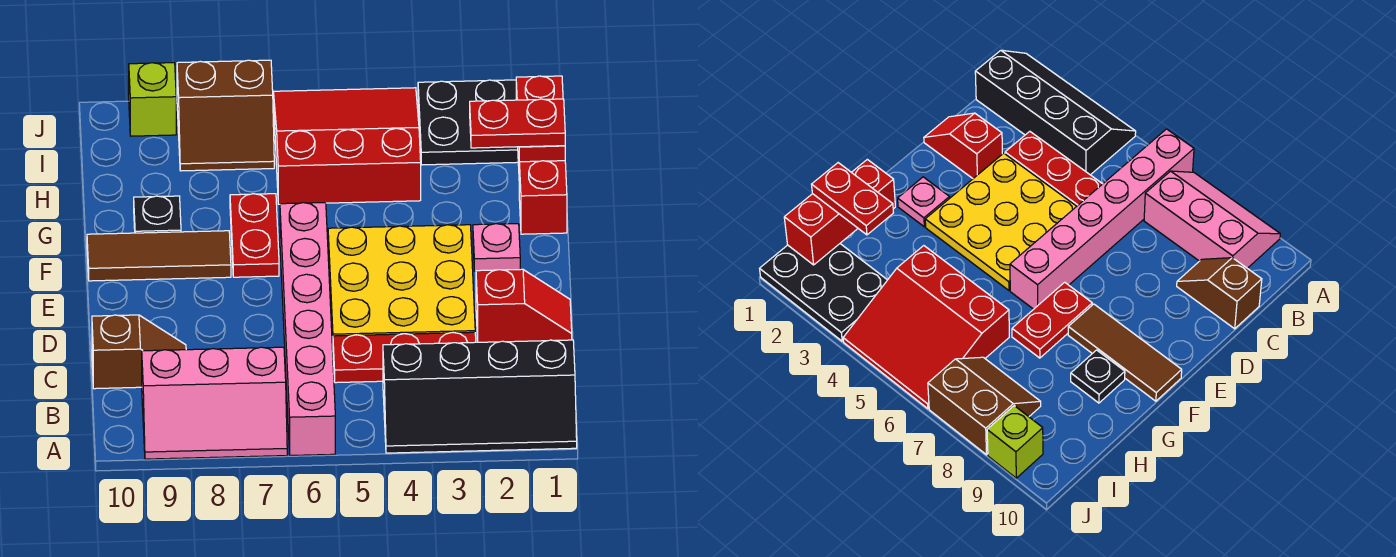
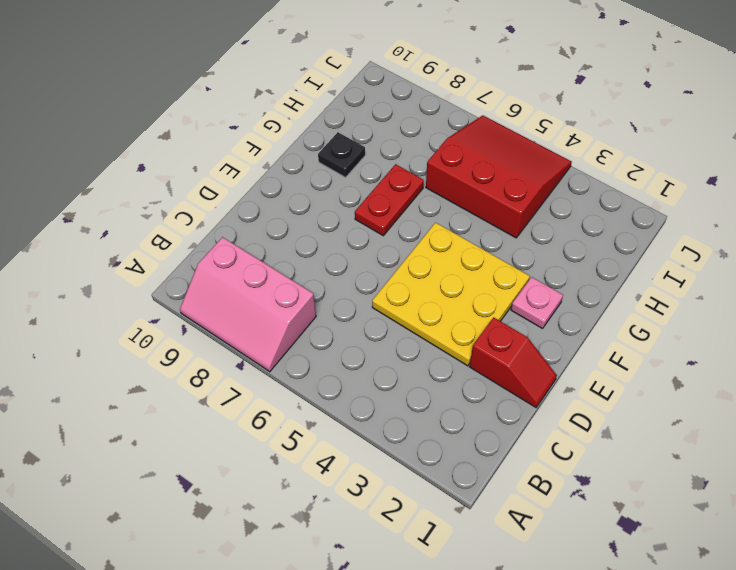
none -> black 2x4 slope [383,340,577,453]
none -> pink 1x6 brick [280,203,335,455]
none -> red 1x3 plate [333,332,476,383]

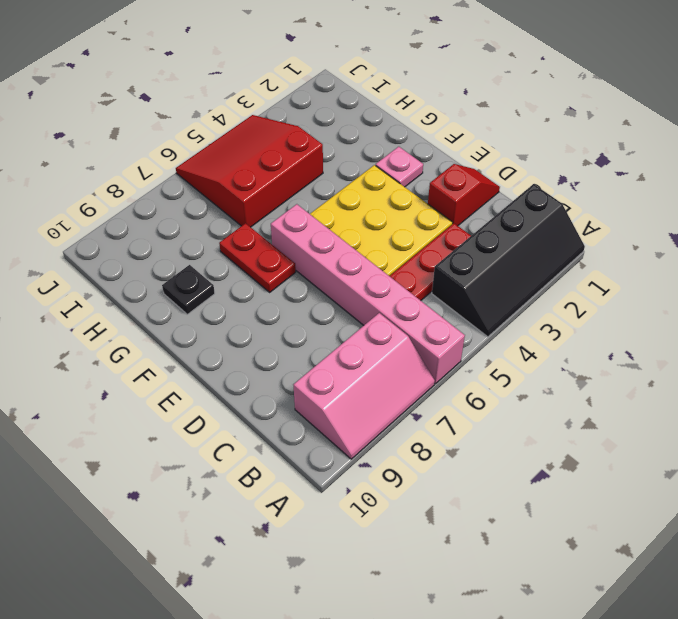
none -> brown 1x2 slope [92,315,186,389]
none -> brown 1x3 tile [87,231,231,281]
none -> red 1x1 brick [519,161,567,234]

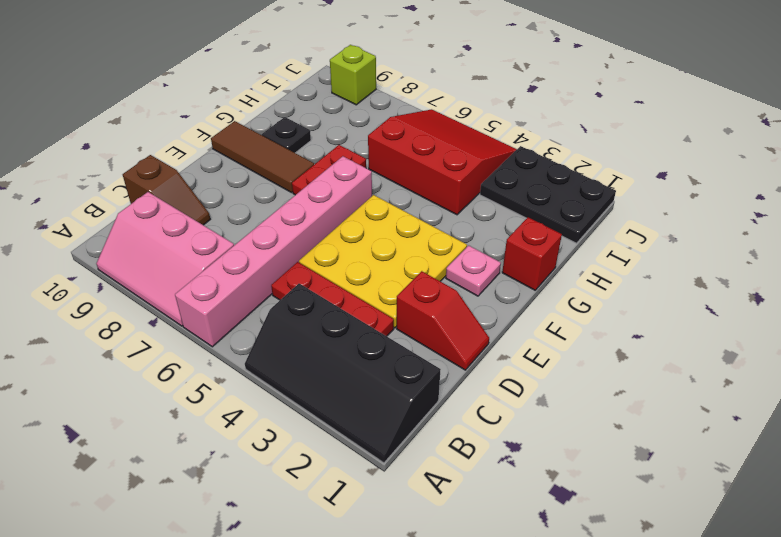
none -> brown 2x2 slope [177,60,274,171]
none -> red 1x2 brick [516,76,565,166]
none -> red 1x2 plate [470,99,565,148]

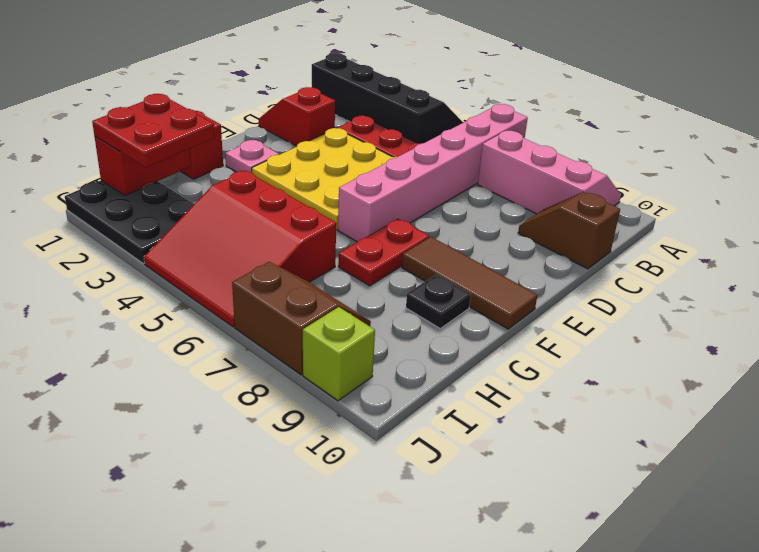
red 2x2 plate [92,94,215,167] -> red 1x2 plate [470,99,565,148]

